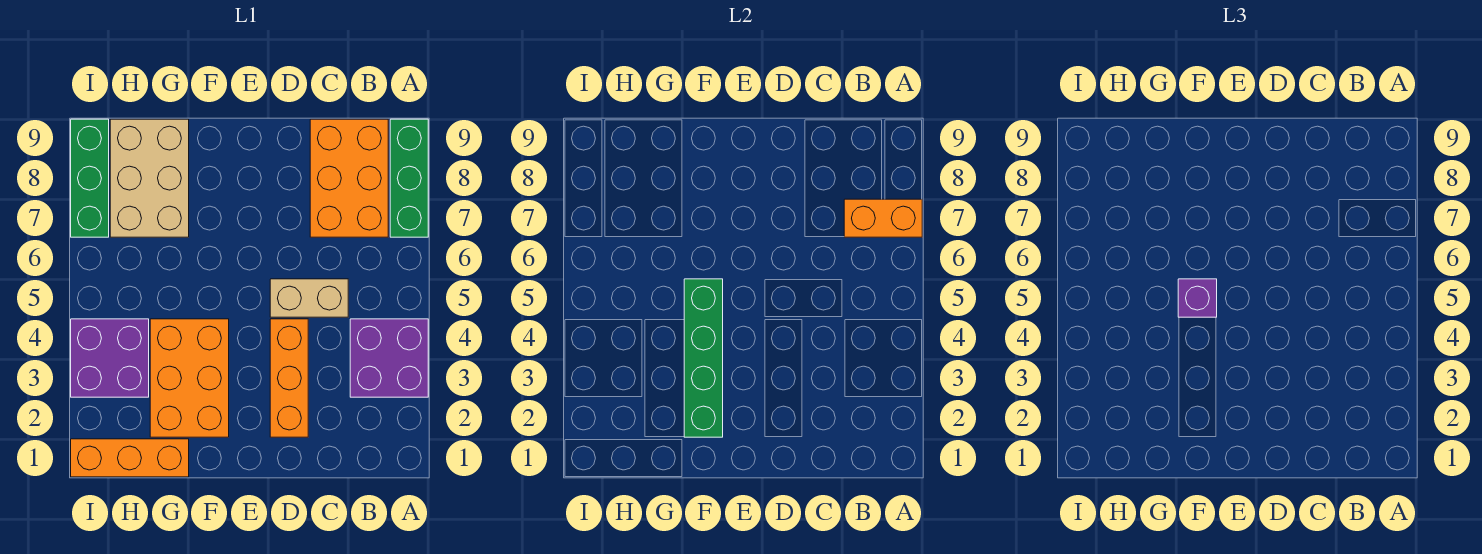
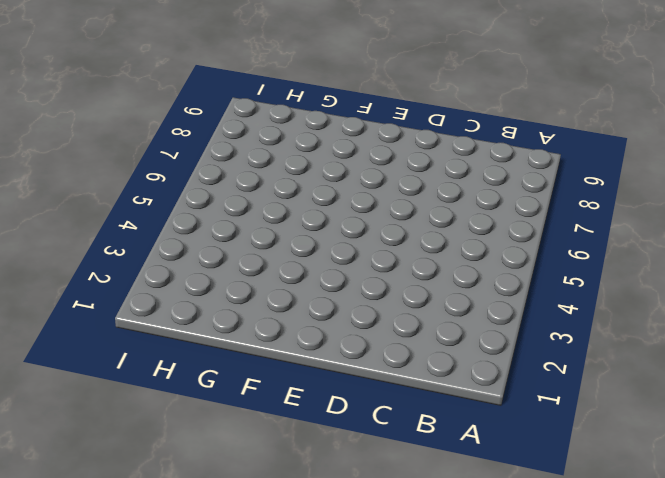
none -> purple 2x2 brick [350,319,428,397]
none -> green 1x3 brick [390,119,428,237]
none -> orange 2x3 brick [310,119,388,237]

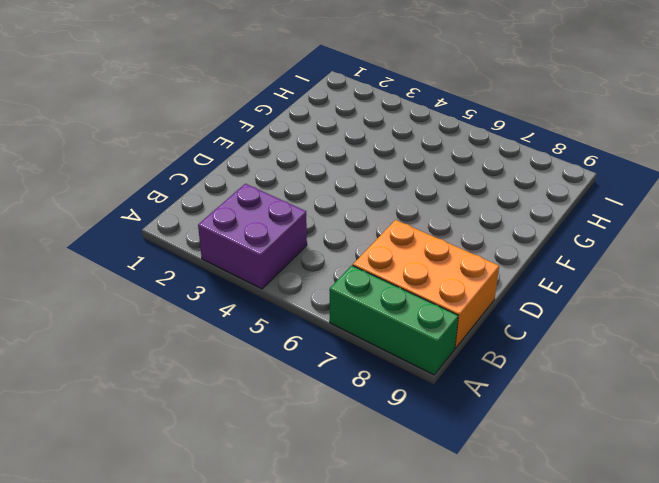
none -> tan 1x2 brick [270,279,348,317]
none -> orange 1x3 brick [270,319,308,437]
none -> orange 2x3 brick [150,319,229,437]

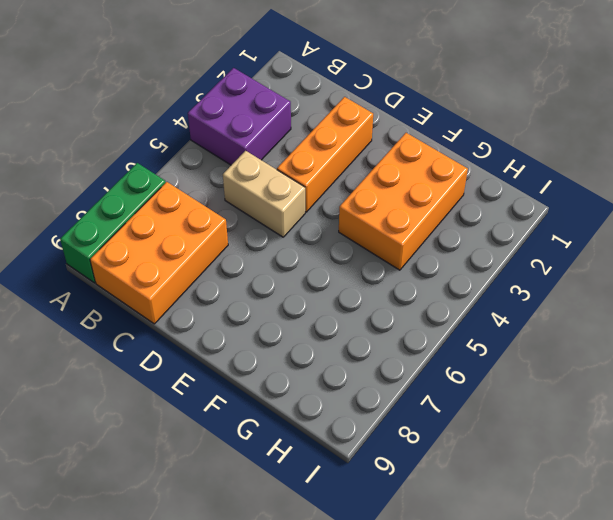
none -> orange 1x3 brick [71,439,189,477]
none -> tan 2x3 brick [110,119,189,237]
none -> purple 2x2 brick [71,319,149,397]

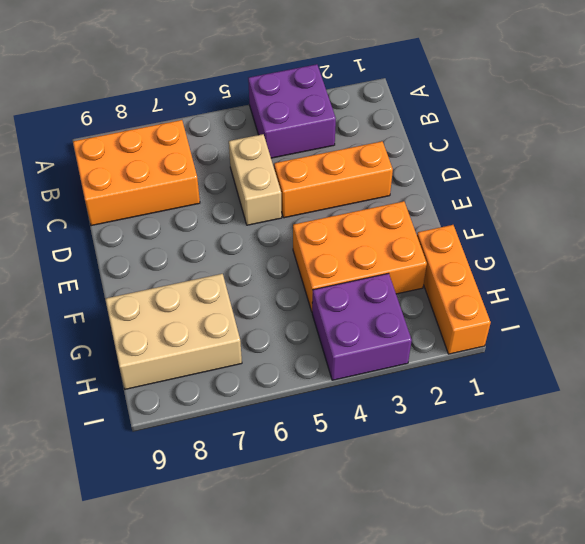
none -> green 1x3 brick [390,119,428,237]
none -> green 1x3 brick [71,119,109,237]
none -> orange 1x2 brick [844,199,922,237]

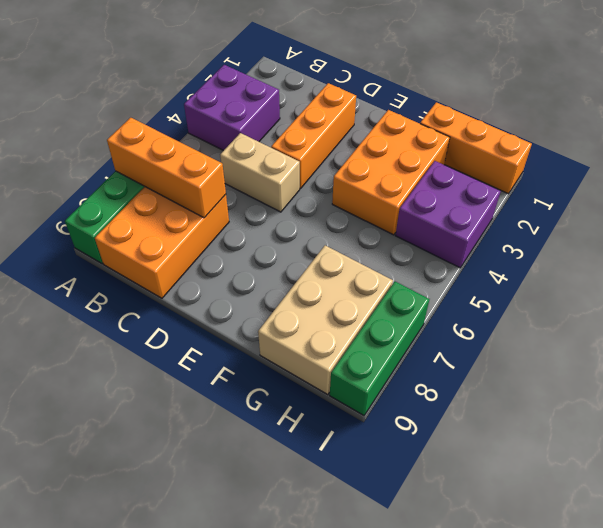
orange 1x3 brick [107,118,226,218] -> orange 1x2 brick [844,199,922,237]
none -> green 1x4 brick [684,279,723,437]
none -> purple 1x1 brick [1178,279,1217,317]

